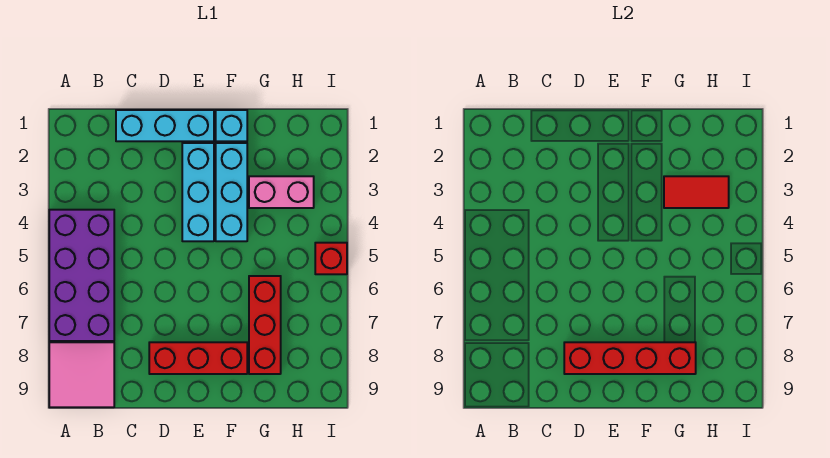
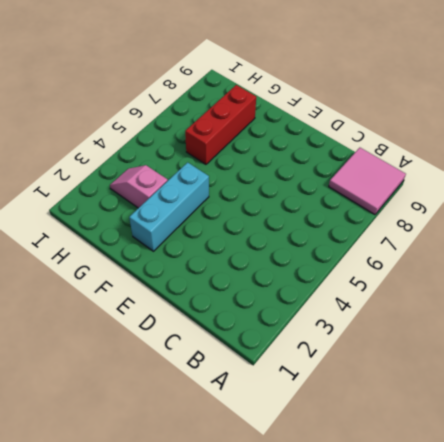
pink 1x2 slope [110,165,168,208] -> pink 1x2 brick [249,176,314,208]
none -> purple 2x4 brick [49,210,114,341]
none -> cyan 1x3 brick [116,110,214,141]
none -> red 1x3 brick [149,342,247,374]

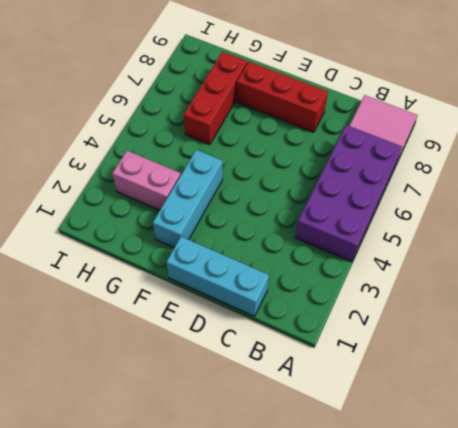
none -> cyan 1x3 brick [182,143,214,241]
none -> cyan 1x1 brick [216,110,247,141]
none -> red 1x1 brick [315,243,347,274]

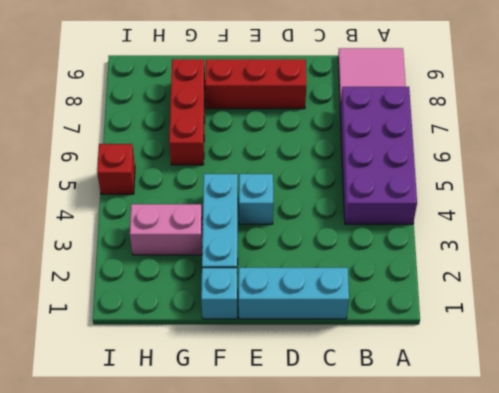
cyan 1x1 brick [239,174,273,224] -> cyan 1x3 brick [182,143,214,241]
none -> red 1x4 brick [564,342,696,374]
none -> red 1x2 tile [664,176,729,208]

